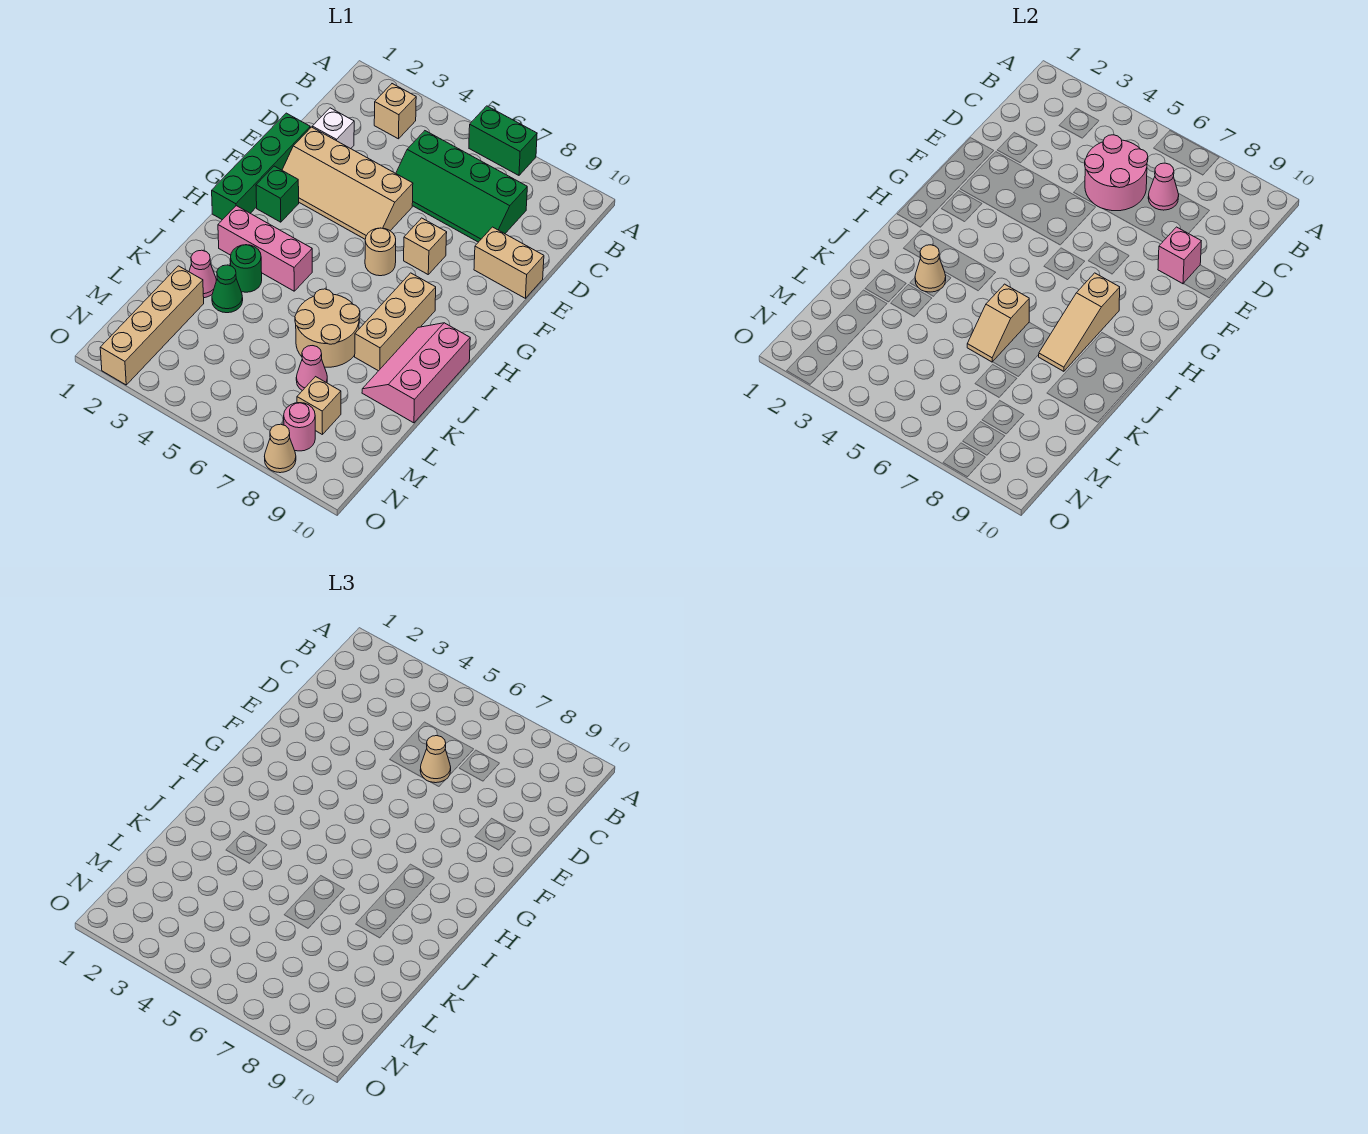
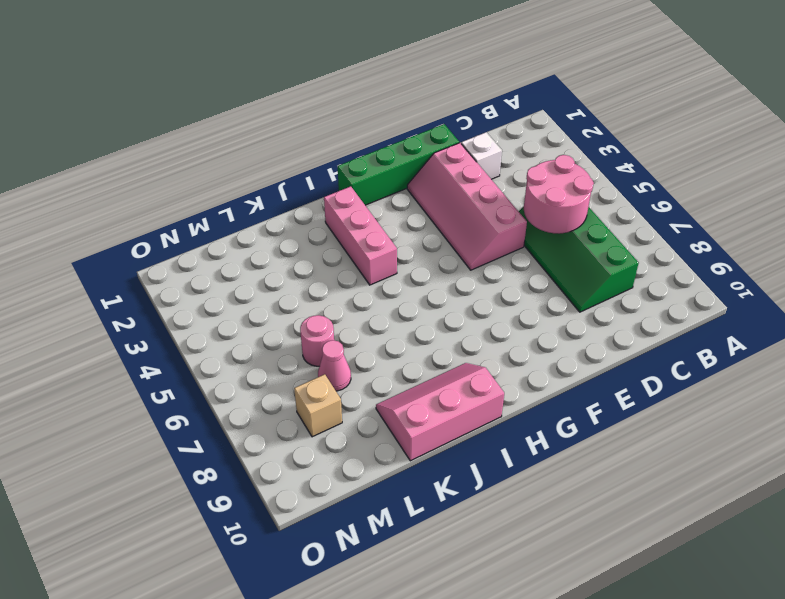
pink 2x4 slope [407,143,527,270] -> tan 2x4 slope [282,127,413,239]
pink 1x1 round brick [300,315,334,366] -> pink 1x1 round brick moved to [284,403,315,451]
none -> green 1x2 brick [469,106,537,175]
none -> tan 1x1 brick [374,84,416,139]
none -> tan 1x2 brick [474,227,544,298]

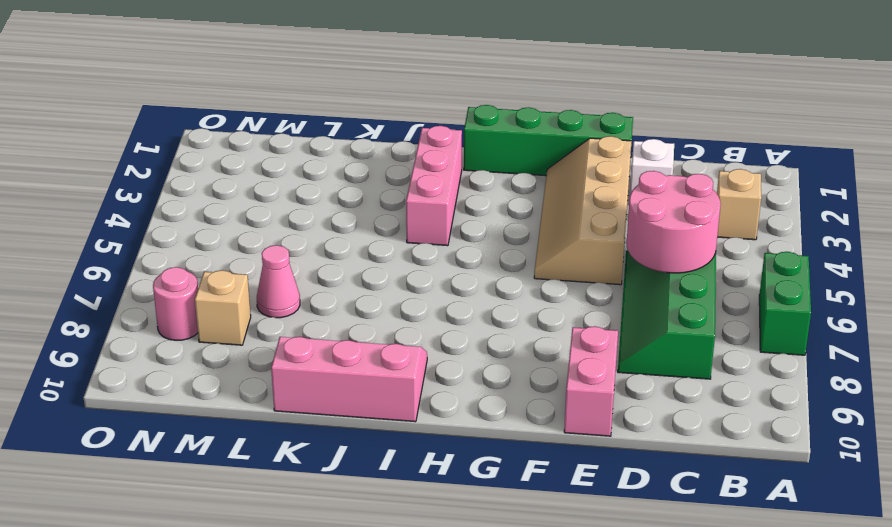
pink 1x2 brick [564,326,618,436] -> tan 1x2 brick [474,227,544,298]
none -> tan 1x1 brick [404,218,447,274]
none -> green 1x1 brick [256,166,299,222]
none -> tan 1x1 round brick [365,228,396,276]

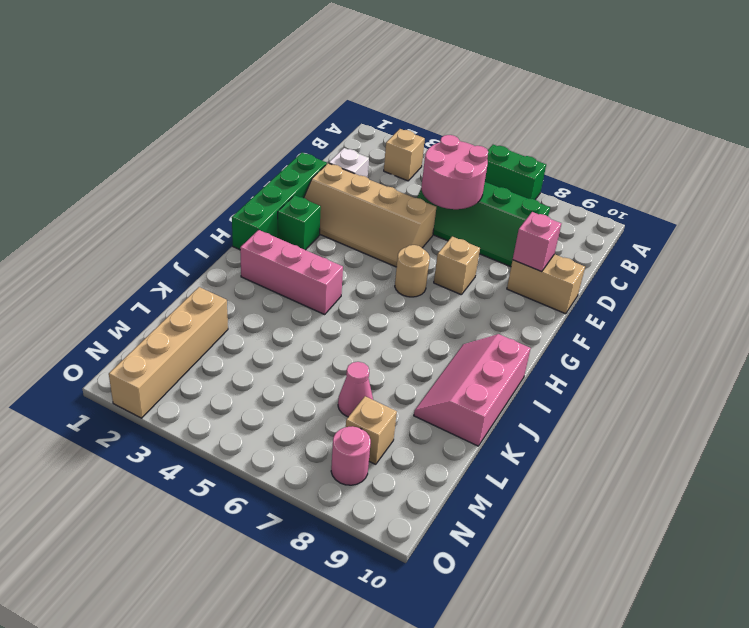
none -> tan 1x3 brick [355,273,436,371]
none -> green 1x1 round brick [231,245,262,292]
none -> tan 2x2 round brick [295,289,360,367]

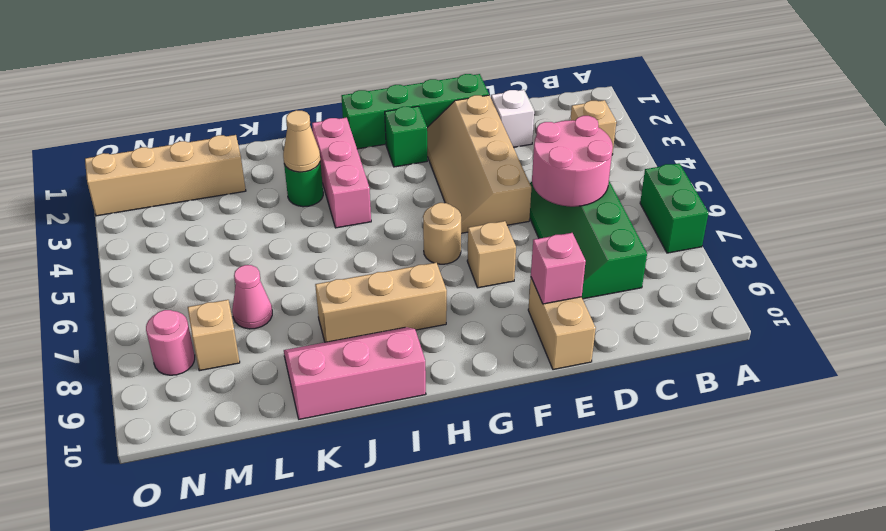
none -> tan 2x2 round brick [295,289,360,367]
none -> pink 1x1 cone [189,250,216,298]
none -> green 1x1 cone [212,265,243,313]

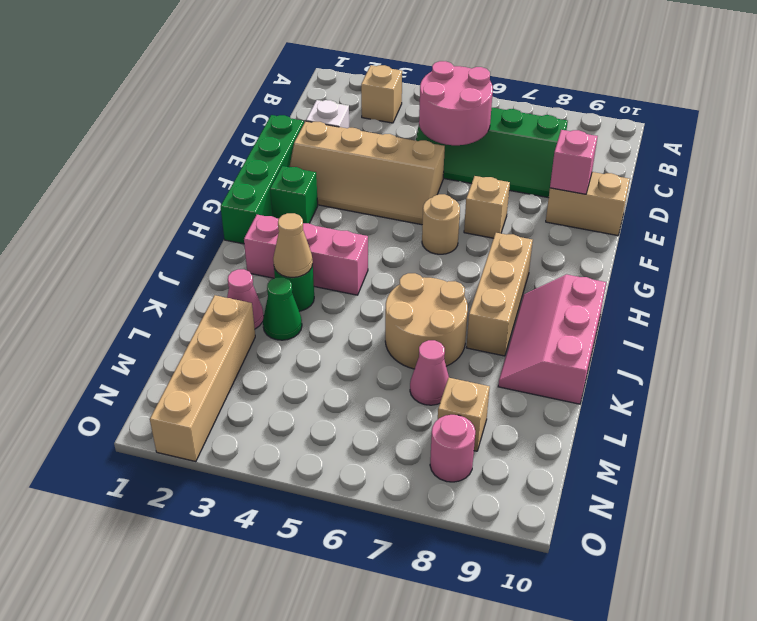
none -> green 1x2 brick [469,106,537,175]
none -> tan 1x1 cone [265,424,296,473]
none -> pink 1x1 cone [1148,163,1179,210]

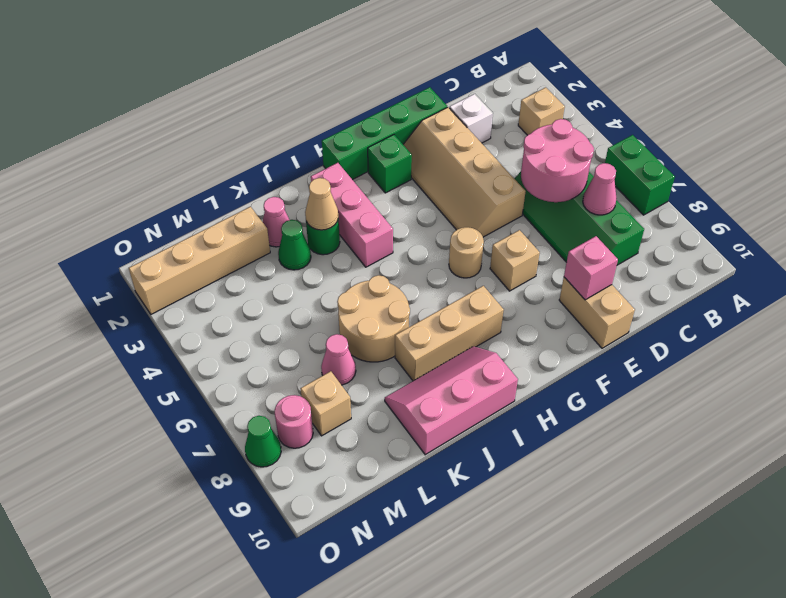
green 1x1 cone [245,416,281,467] -> tan 1x1 cone [265,424,296,473]
none -> tan 1x3 slope [1039,273,1120,371]
none -> tan 1x2 slope [967,284,1029,362]
none -> tan 1x1 cone [420,736,451,783]

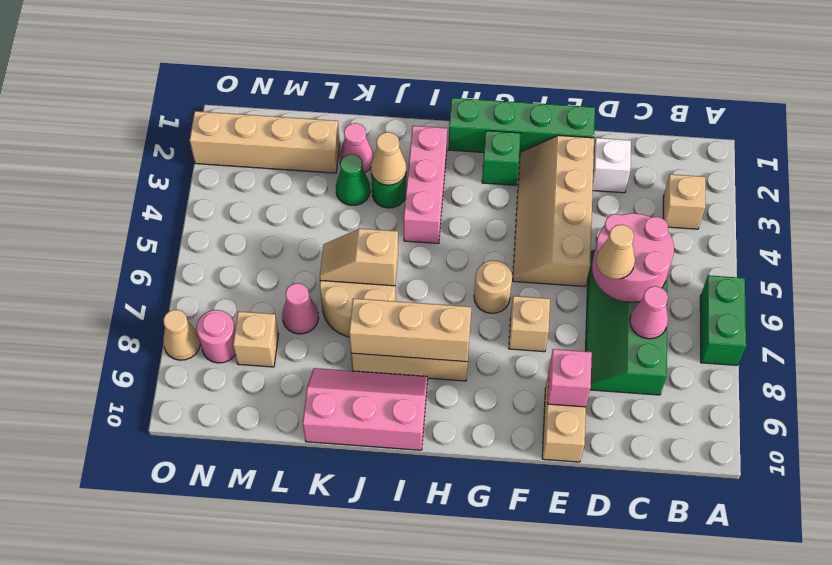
tan 1x3 brick [349,298,471,362] -> tan 1x3 slope [1039,273,1120,371]

